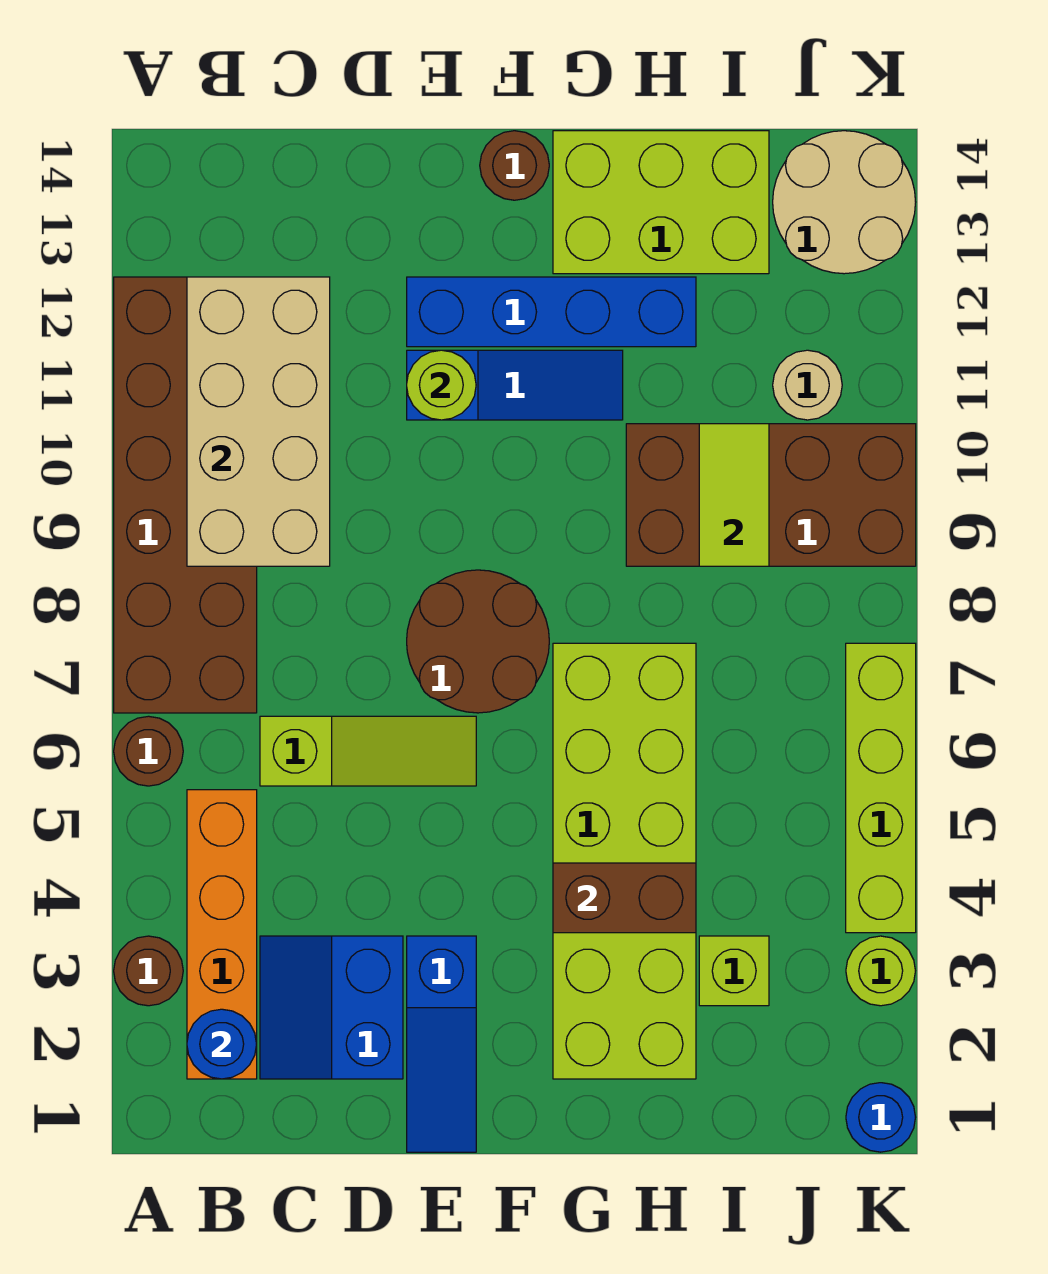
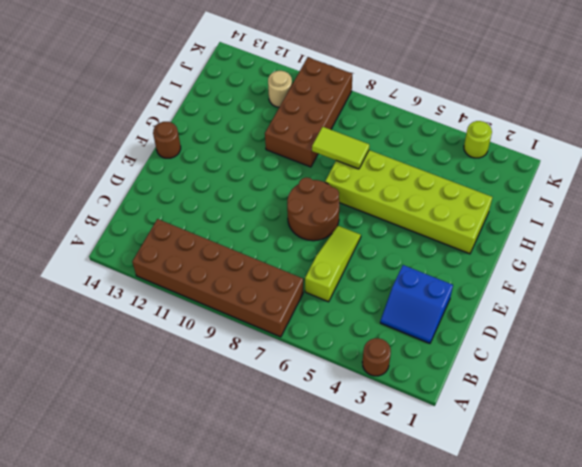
lime 1x2 tile [312,127,369,169] -> lime 1x2 tile moved to [699,424,769,566]
none -> brown 1x1 round brick [114,716,183,786]
none -> orange 1x4 brick [187,790,257,1079]
none -> blue 1x3 slope [407,936,476,1152]

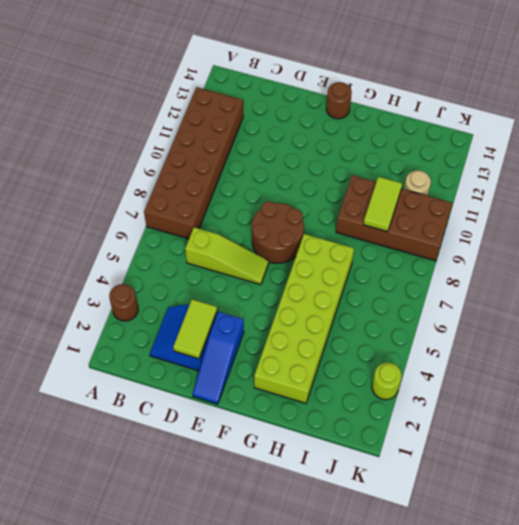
lime 1x2 tile [173,299,217,359] -> none
none -> brown 1x1 round brick [114,716,183,786]
none -> orange 1x4 brick [187,790,257,1079]
none -> blue 1x3 slope [407,350,623,420]

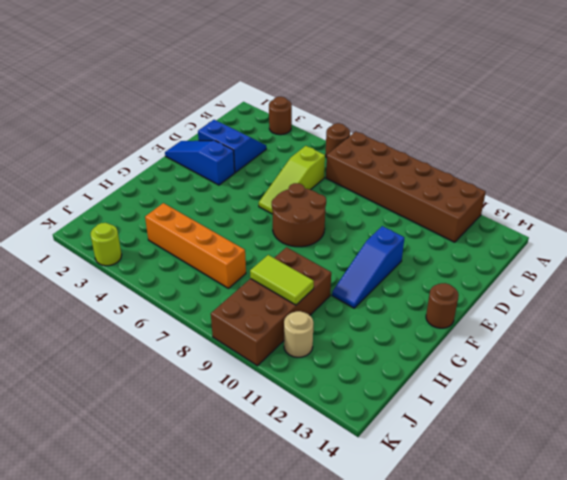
orange 1x4 brick [145,203,246,288] -> orange 1x4 brick moved to [187,790,257,1079]
none -> blue 1x4 brick [407,277,696,347]
none -> lime 2x6 brick [553,643,696,1079]
none -> lime 2x3 brick [553,131,769,274]

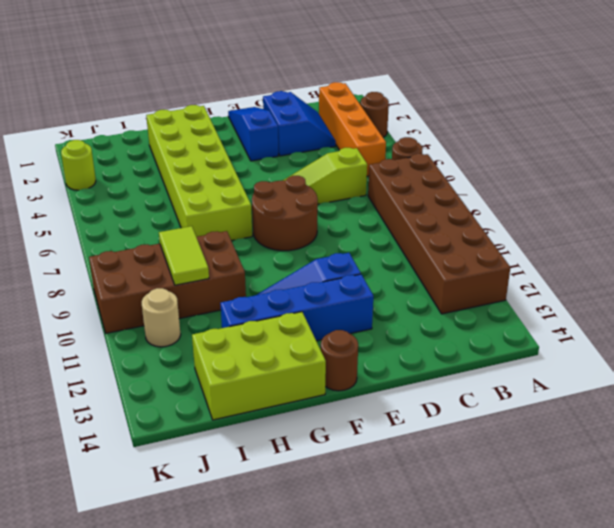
none -> lime 1x1 brick [699,936,769,1006]
none -> tan 2x2 round brick [773,131,916,274]
none -> blue 1x1 round brick [846,1083,916,1152]

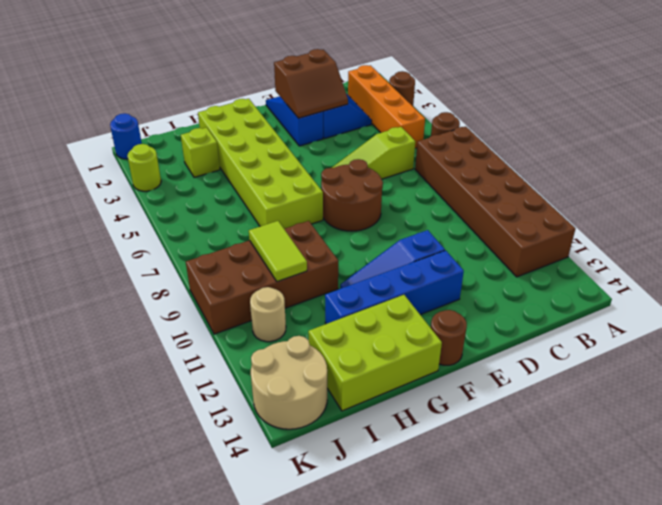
brown 2x2 slope [274,49,348,118] -> none
none -> lime 1x4 brick [846,643,916,933]
none -> blue 1x1 round brick [187,1009,257,1079]
none -> tan 2x4 brick [187,277,330,566]

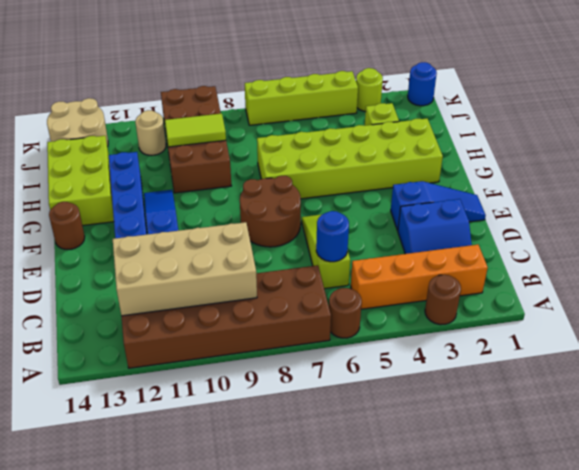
blue 1x1 round brick [316,211,349,262] -> blue 1x1 round brick moved to [187,1009,257,1079]
none -> lime 1x1 round brick [407,350,476,420]
none -> brown 1x2 brick [553,863,696,933]

